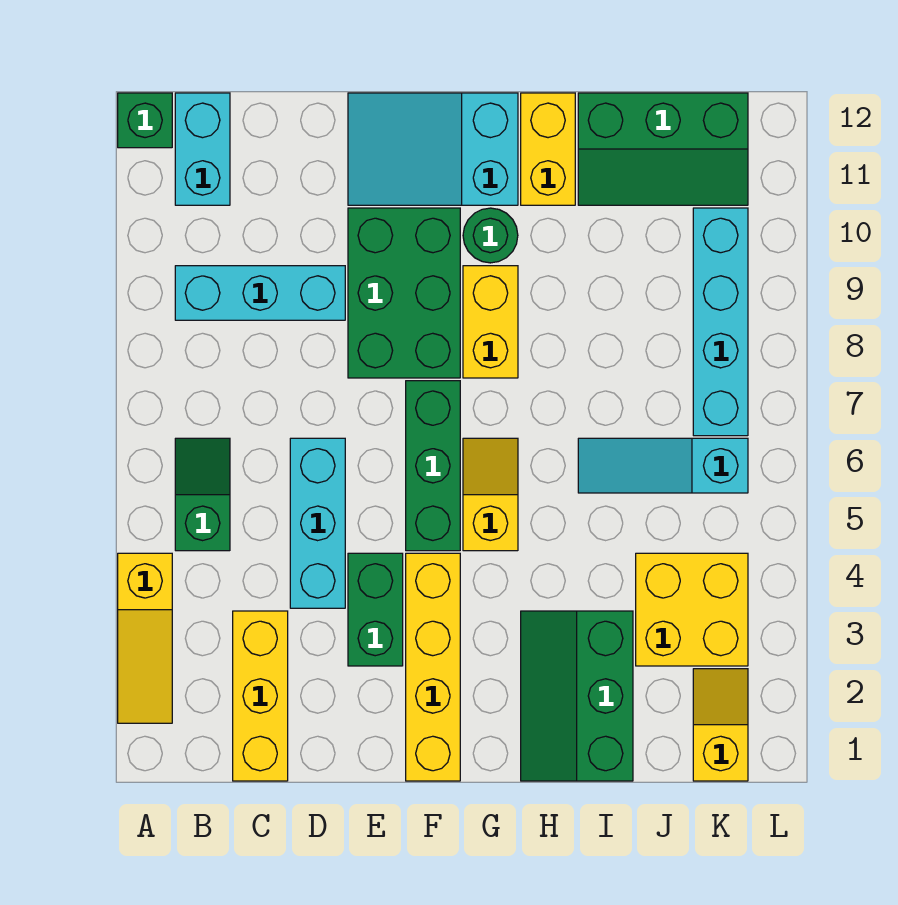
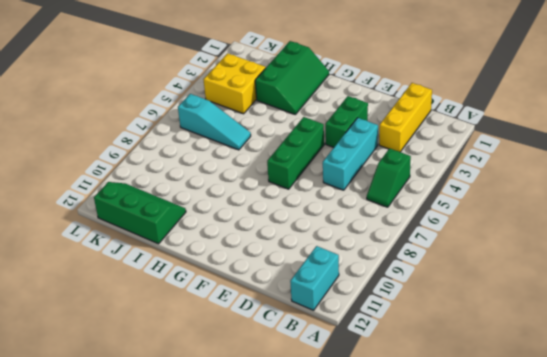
none -> yellow 1x3 slope [118,553,172,723]
none -> green 1x1 brick [118,93,172,148]
none -> cyan 1x3 brick [175,266,345,320]

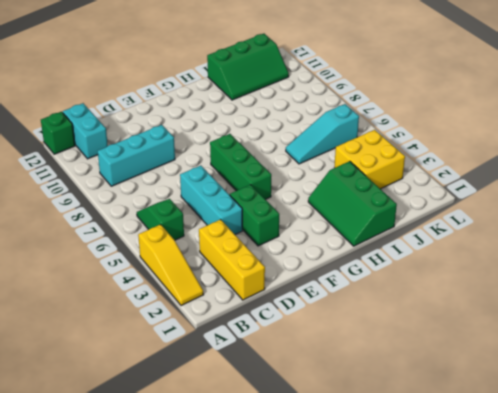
none -> green 2x3 brick [348,208,460,378]
none -> cyan 2x3 slope [348,93,518,205]
none -> yellow 1x4 brick [406,553,460,781]

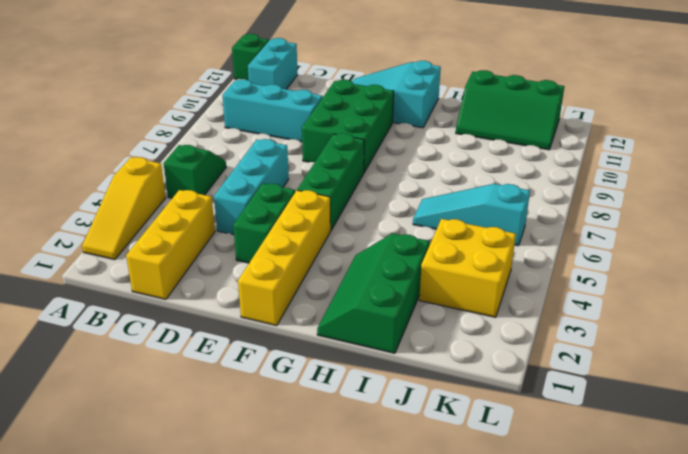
none -> yellow 1x2 slope [463,438,518,551]
none -> yellow 1x2 brick [463,266,518,378]
none -> green 1x1 round brick [463,208,518,263]

